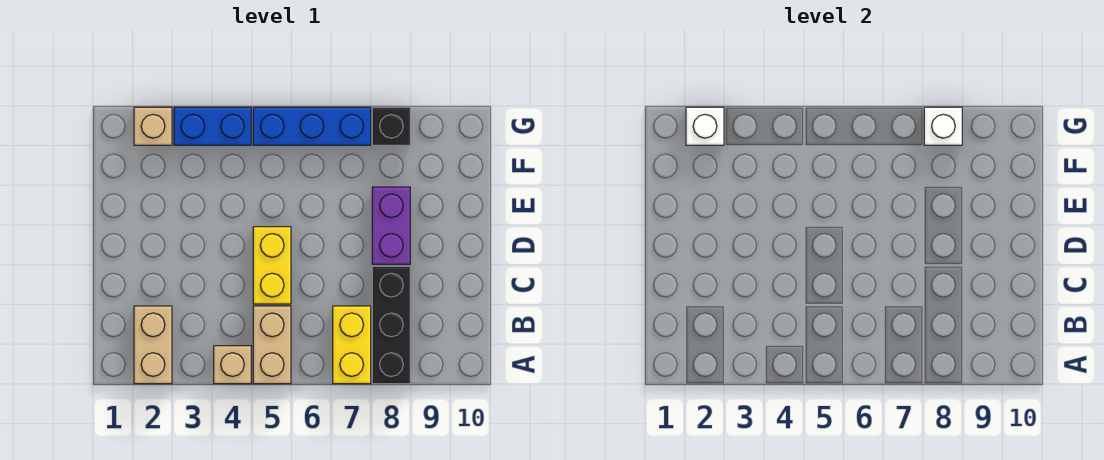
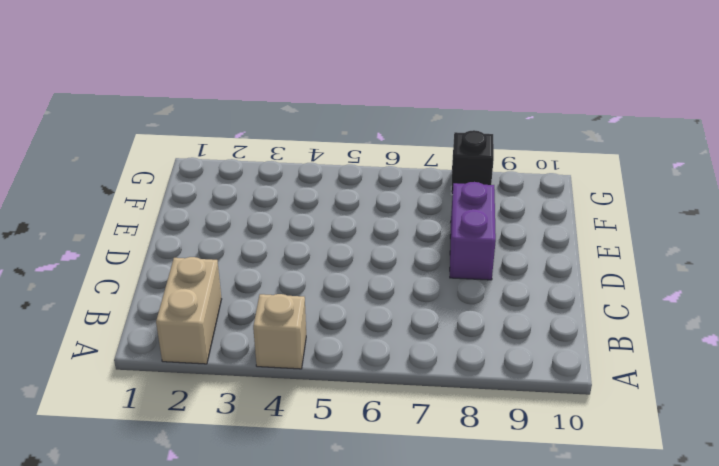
none -> tan 1x2 brick [253,306,291,384]
none -> yellow 1x2 brick [333,306,371,384]
none -> black 1x3 brick [372,266,410,384]

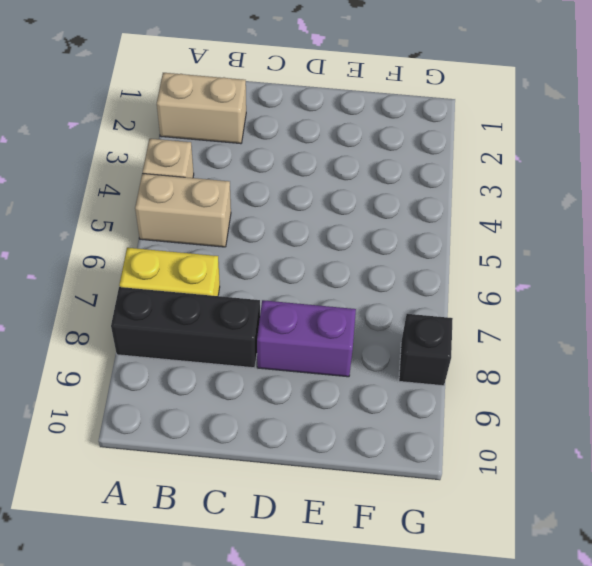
none -> yellow 1x2 brick [253,227,291,304]
none -> tan 1x1 brick [134,107,172,145]
none -> blue 1x2 brick [174,107,251,145]

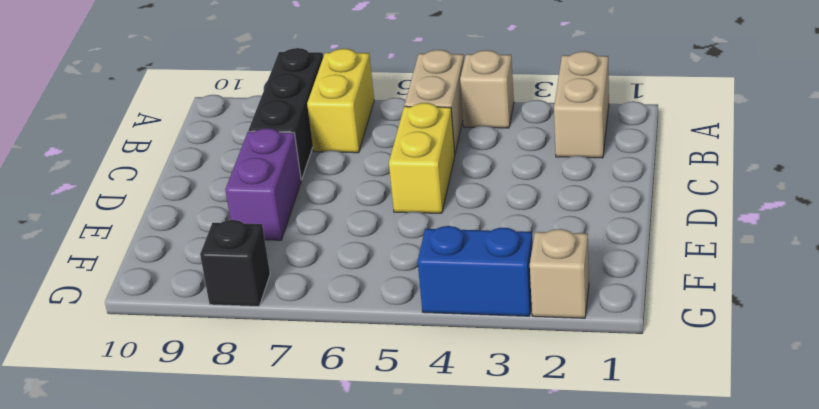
none -> blue 1x3 brick [253,107,371,145]
none -> white 1x1 brick [686,107,724,145]
none -> white 1x1 brick [924,107,962,145]

